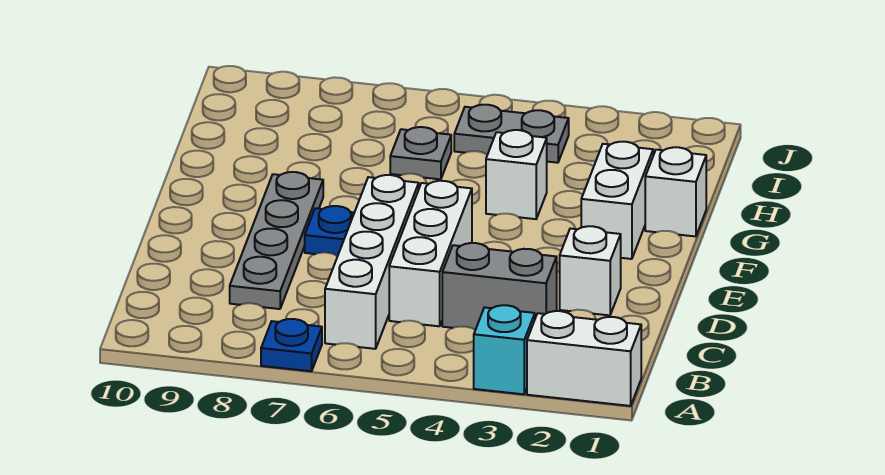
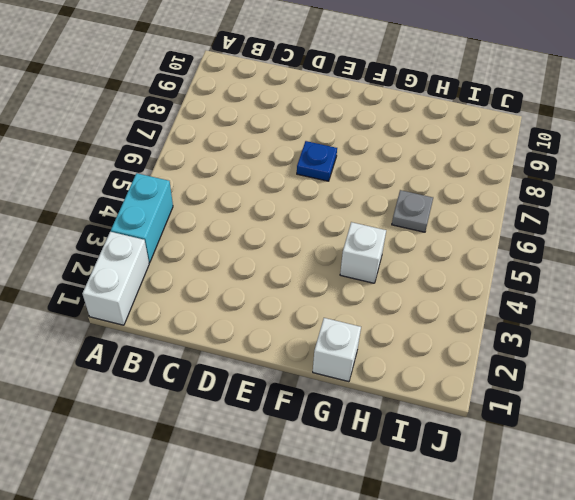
cyan 1x2 brick [111,173,173,263] -> cyan 1x1 brick [474,305,535,394]
none -> blue 1x1 plate [261,319,322,371]
none -> white 1x4 brick [325,175,419,349]
none -> grey 1x2 brick [442,243,557,330]

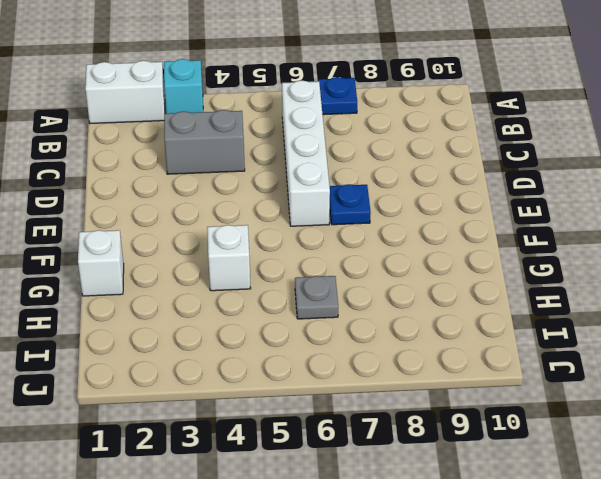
none -> white 1x3 brick [389,181,472,326]
none -> grey 1x4 plate [230,172,323,309]
none -> white 1x1 brick [560,226,621,315]

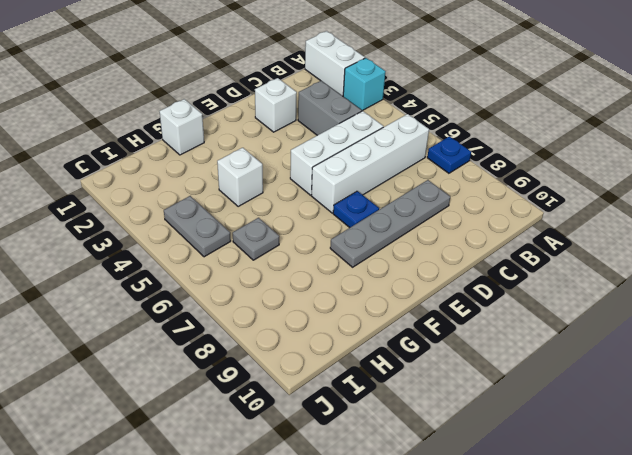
none -> white 1x2 brick [581,142,653,259]

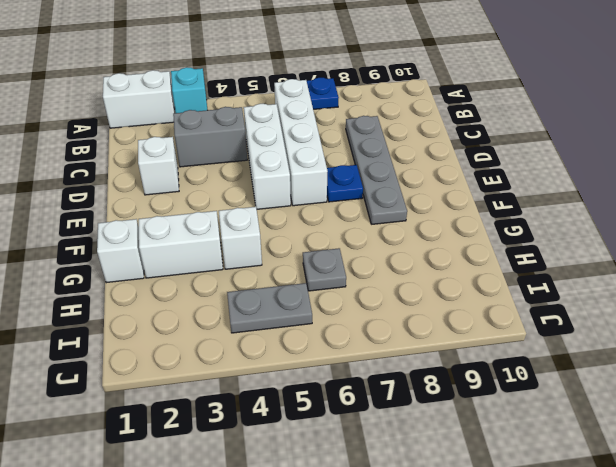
white 1x2 brick [139,211,223,278] -> white 1x2 brick turned to [581,142,653,259]

